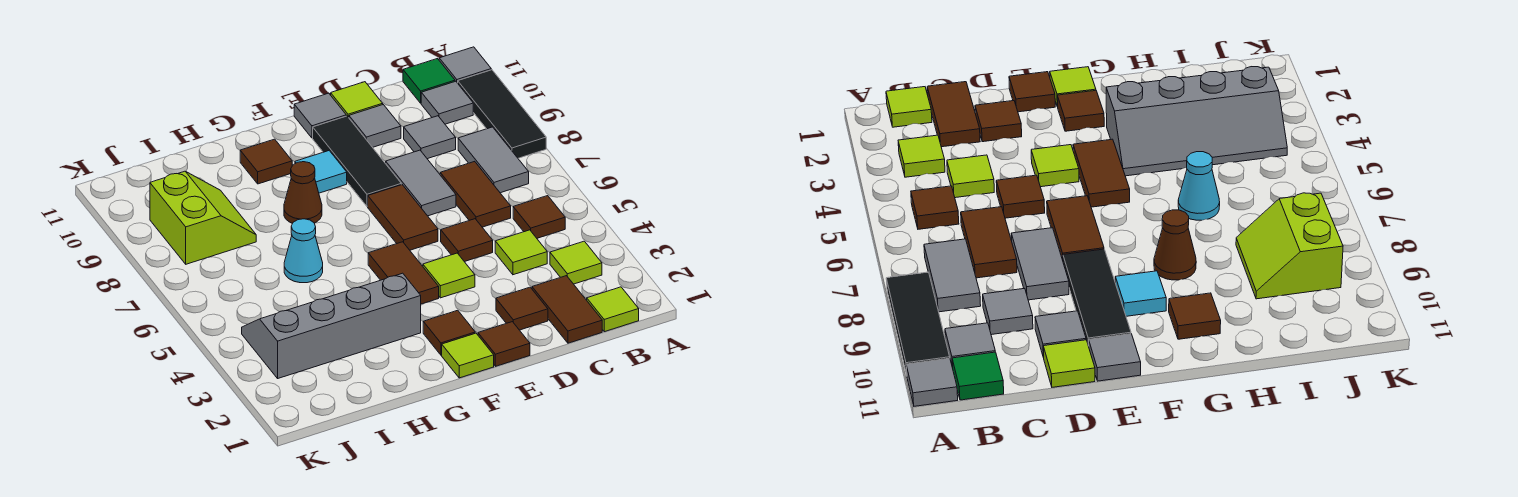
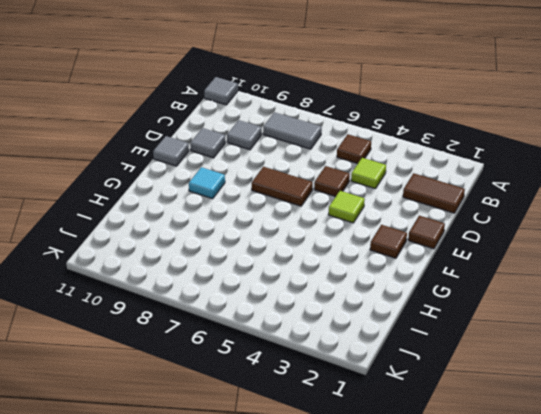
none -> black 1x3 tile [458,70,546,158]
none -> lime 1x1 tile [587,287,639,332]
none -> lime 1x1 tile [550,241,602,284]
none -> grey 1x1 tile [421,81,473,124]

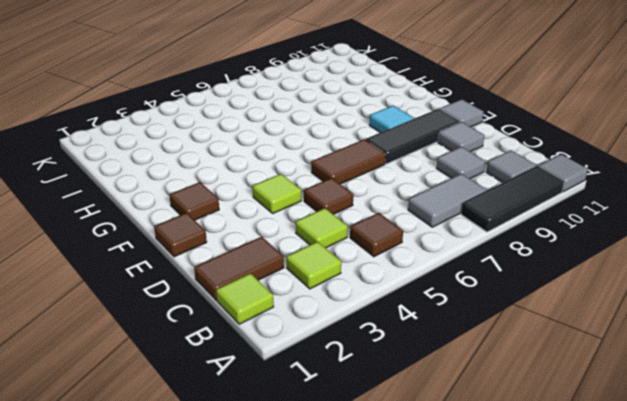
none -> green 1x1 tile [403,59,455,103]
none -> brown 1x2 tile [440,161,511,227]
none -> brown 1x1 tile [496,287,548,330]
none -> grey 1x2 tile [386,150,456,216]

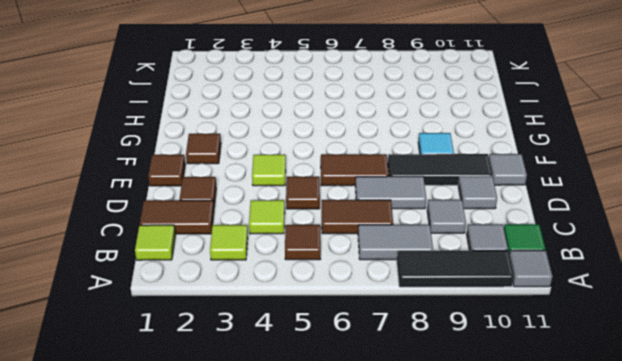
none -> lime 1x1 tile [331,82,383,118]
none -> lime 1x1 tile [442,333,494,378]
none -> brown 1x2 tile [368,242,439,304]
none -> grey 2x4 slope [242,273,421,378]

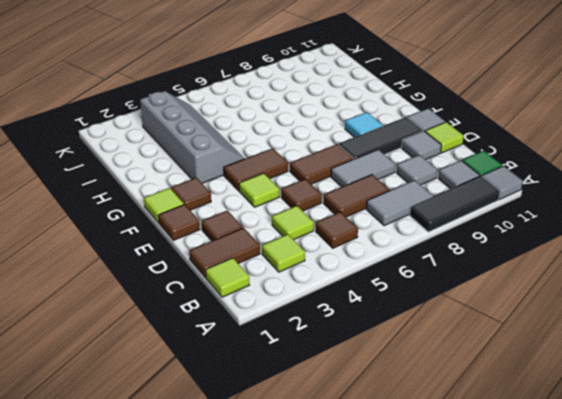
none -> brown 1x1 cone [284,162,322,223]
none -> brown 1x1 tile [240,139,292,184]
none -> cyan 1x1 cone [284,219,323,283]
none -> lime 2x2 slope [150,171,256,264]

